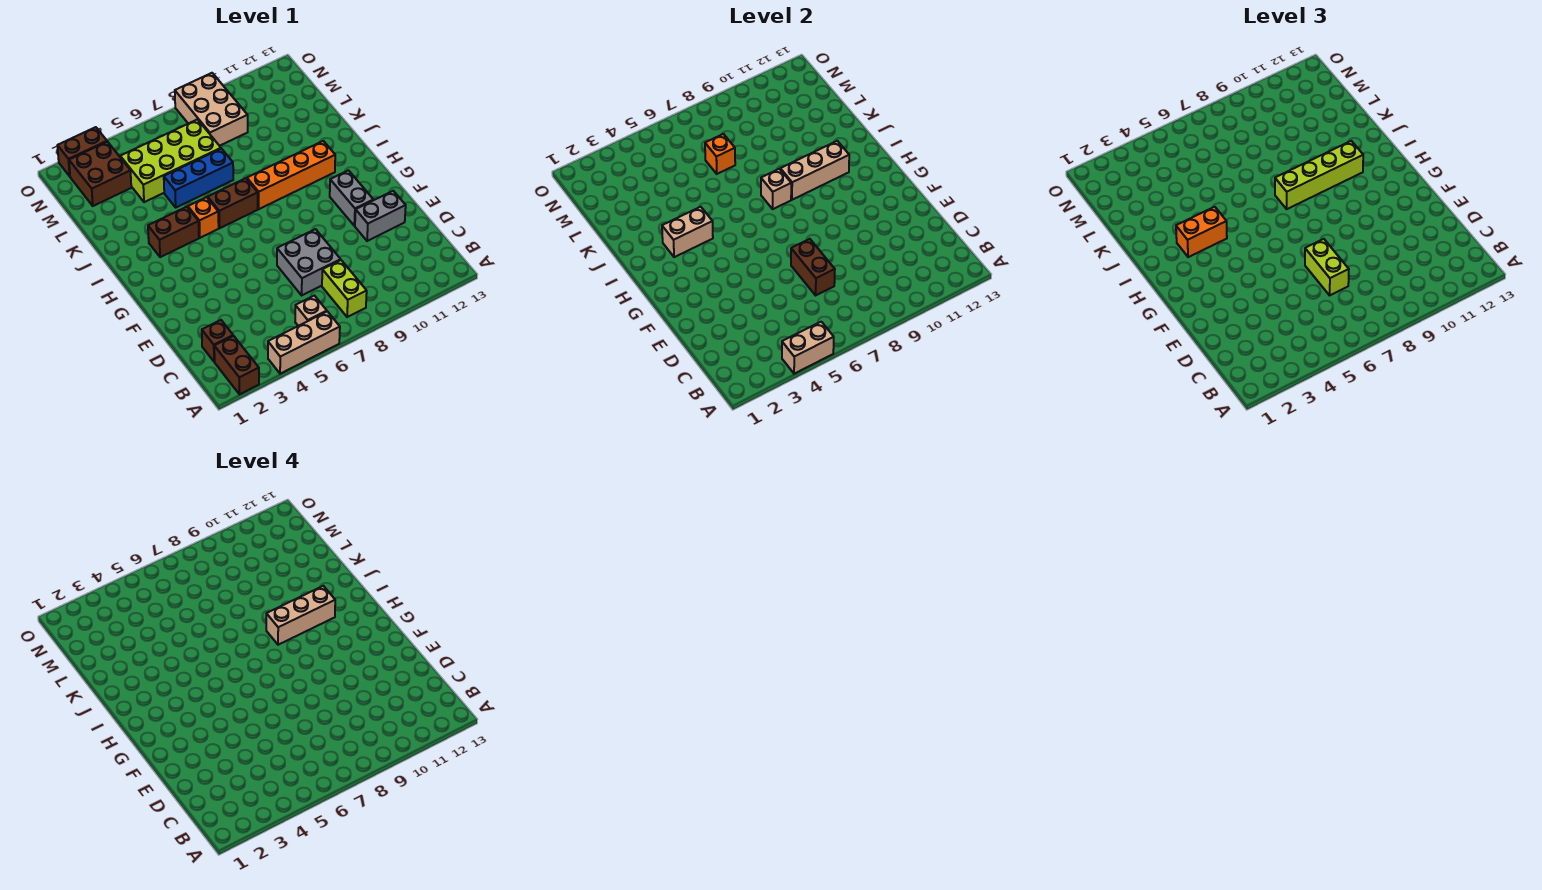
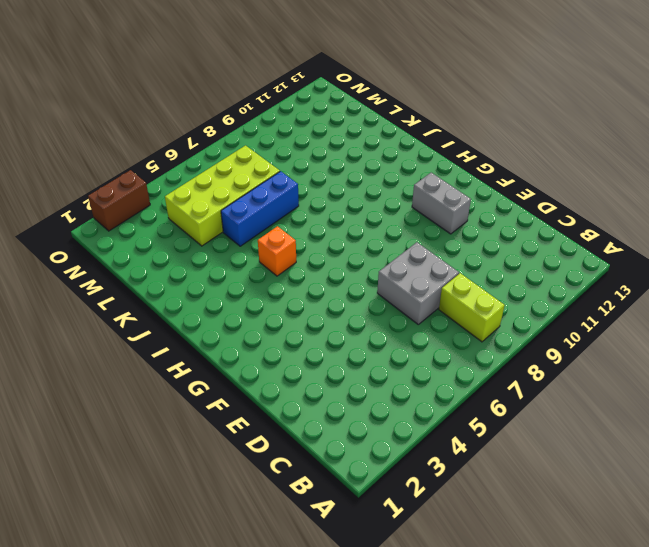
none -> brown 1x2 brick [214,336,259,394]
none -> tan 1x3 brick [268,311,340,374]
none -> tan 1x1 brick [295,296,327,326]

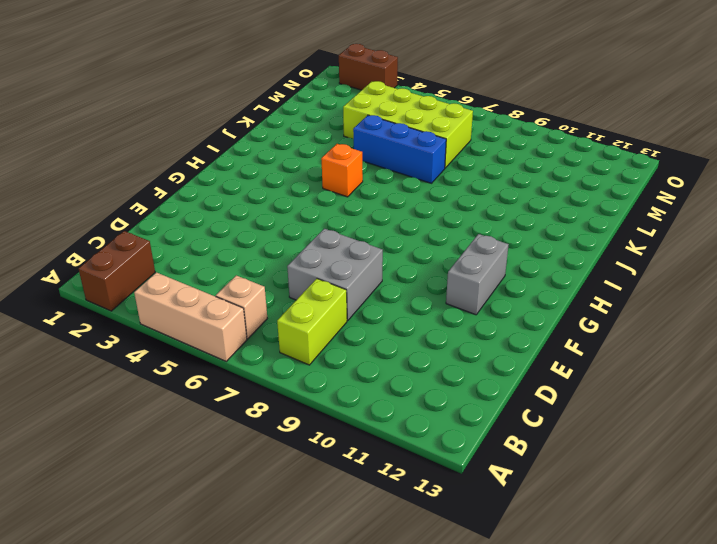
none -> brown 1x1 brick [202,320,233,362]
none -> grey 1x2 brick [355,191,406,241]
none -> brown 1x2 brick [148,207,199,257]

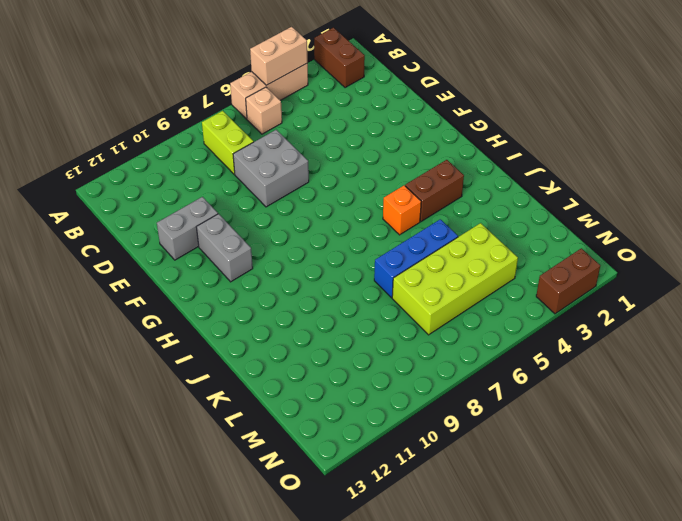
none -> brown 1x1 brick [202,320,233,362]
none -> brown 1x2 brick [208,178,258,228]
none -> orange 1x4 brick [247,141,335,209]

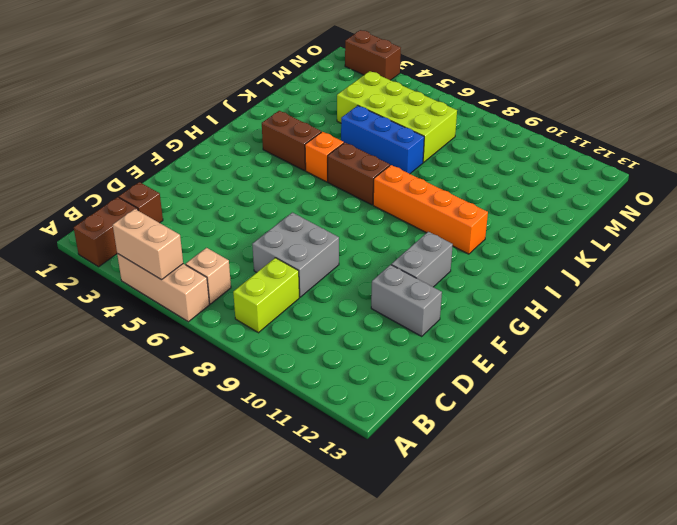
none -> brown 2x2 brick [69,142,131,206]
none -> tan 2x3 brick [175,73,248,146]
none -> brown 1x2 brick [791,239,835,295]

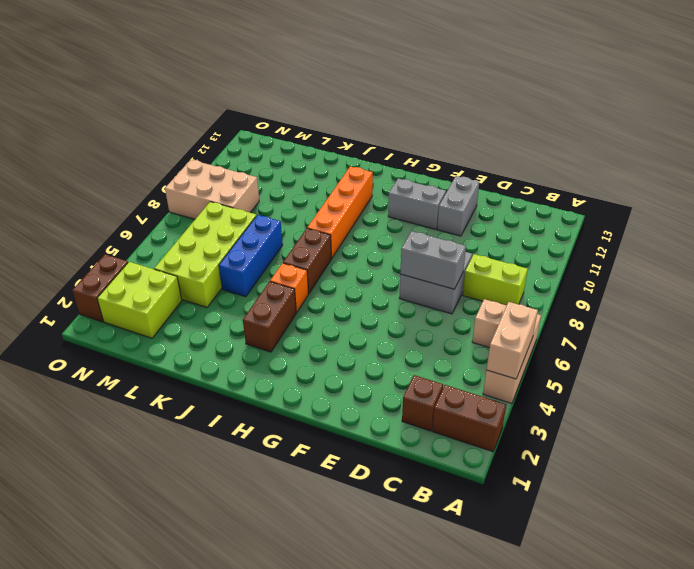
grey 1x2 brick [400,231,466,289] -> brown 1x2 brick [791,239,835,295]
lime 2x2 brick [97,262,182,338] -> brown 2x2 brick [69,142,131,206]
none -> tan 1x2 brick [662,207,713,257]
none -> tan 1x1 brick [761,169,791,209]
none -> tan 1x3 brick [780,141,849,200]

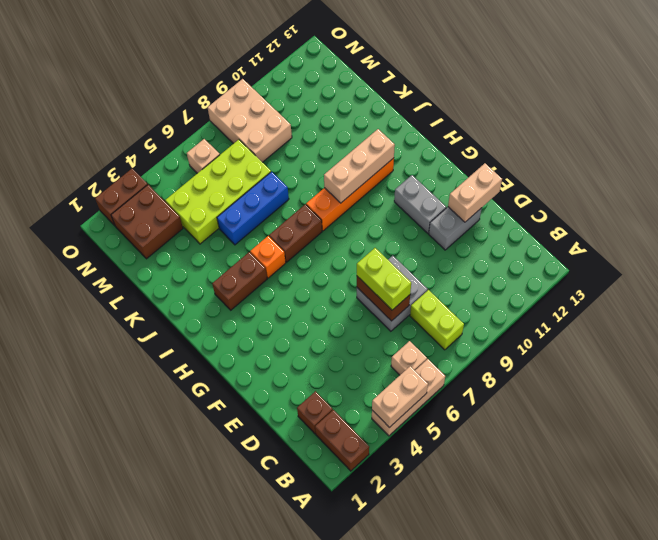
tan 1x2 brick [448,163,502,222] -> tan 1x2 brick moved to [662,207,713,257]
tan 1x1 brick [187,139,220,173] -> tan 1x1 brick moved to [761,169,791,209]
none -> orange 1x1 brick [705,134,735,174]
none -> orange 1x2 brick [1176,207,1227,257]
none -> lime 1x4 brick [1275,141,1363,209]

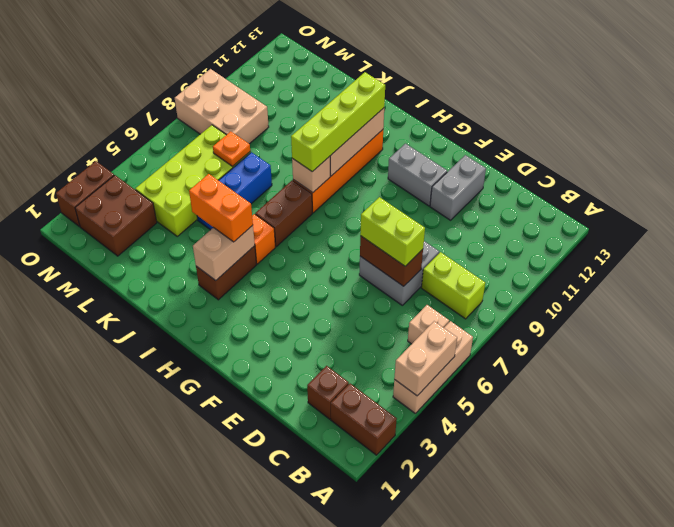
orange 1x2 brick [189,174,253,242] -> orange 1x2 brick turned to [1176,207,1227,257]
orange 1x1 plate [213,132,250,167] -> orange 1x1 brick [705,134,735,174]
none -> tan 1x3 brick [266,586,335,645]

